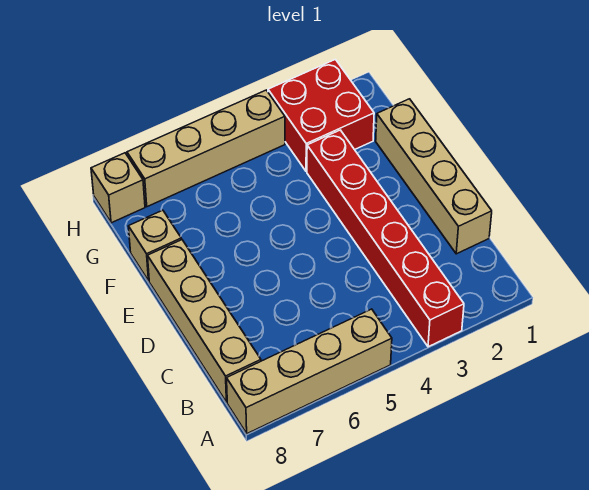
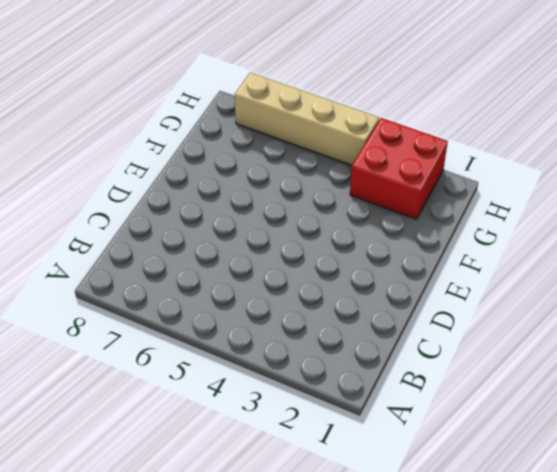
none -> red 1x6 brick [307,130,464,347]
none -> tan 1x4 brick [227,309,392,434]

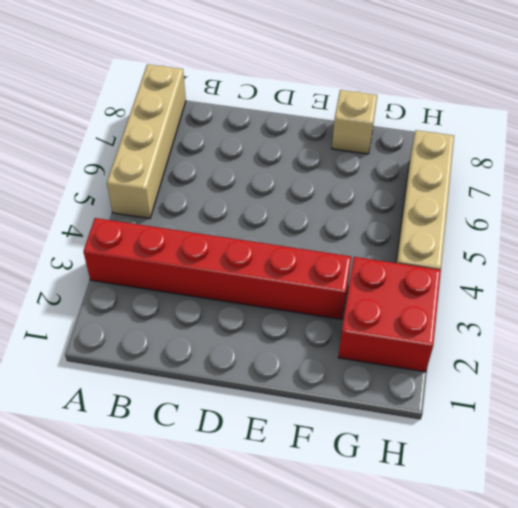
none -> tan 1x4 brick [148,240,261,402]
none -> tan 1x4 brick [376,99,492,254]

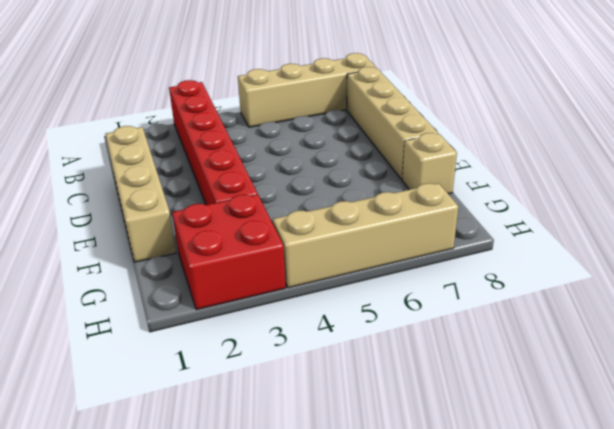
none -> tan 1x1 brick [91,153,145,223]

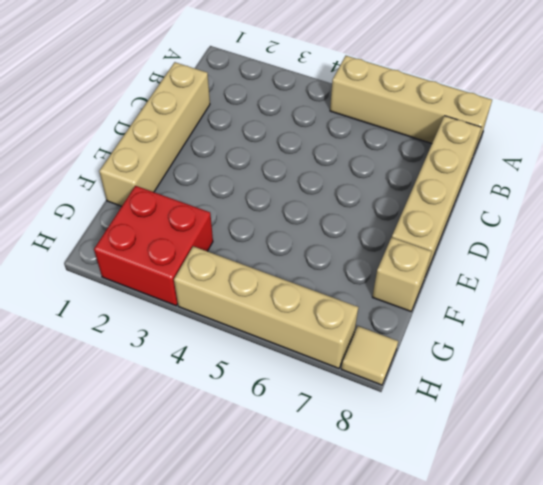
tan 1x1 tile [341,326,398,385] -> tan 1x1 brick [91,153,145,223]
none -> red 1x6 brick [307,130,464,347]

